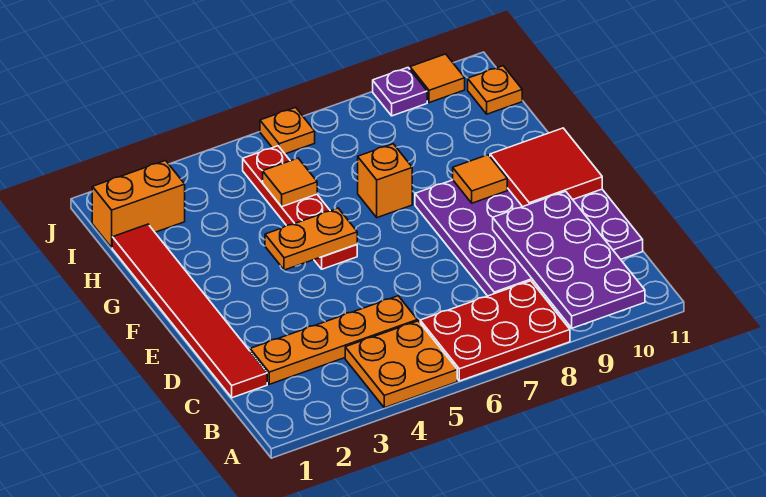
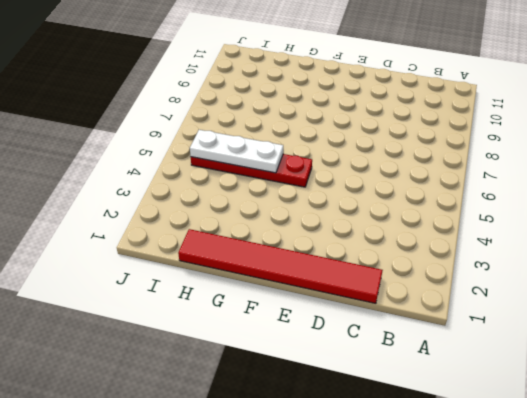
white 1x3 plate [190,130,283,173] -> orange 1x1 tile [263,158,317,207]
none -> orange 2x2 plate [345,321,457,408]
none -> red 2x3 plate [420,281,570,381]
none -> orange 1x4 plate [250,296,417,384]

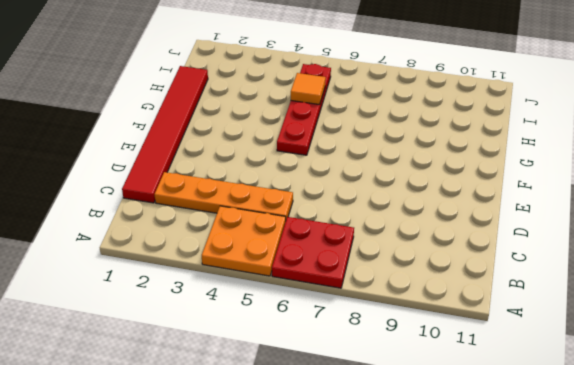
red 2x2 plate [272,217,354,288] -> red 2x3 plate [420,281,570,381]
none -> purple 4x4 plate [415,180,643,296]
none -> orange 1x1 brick [358,144,412,218]
none -> orange 1x2 brick [92,161,185,248]

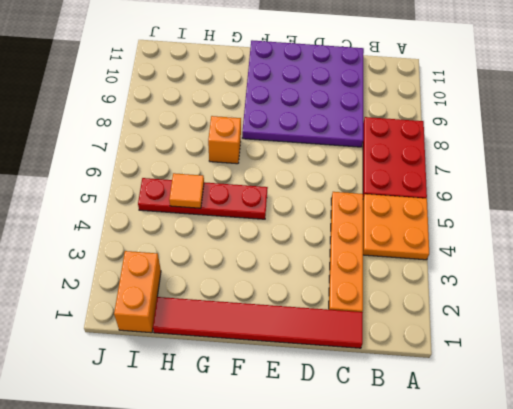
none -> orange 1x1 plate [468,66,522,114]
none -> orange 1x1 plate [260,107,315,154]
none -> purple 1x1 plate [373,68,427,116]

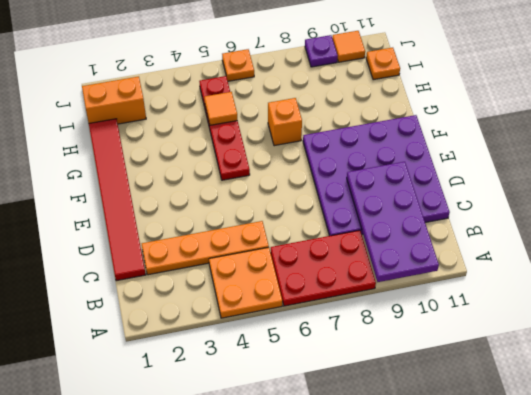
none -> red 2x2 tile [490,128,602,207]
none -> orange 1x2 plate [265,208,357,270]
none -> orange 1x1 tile [453,155,507,203]

